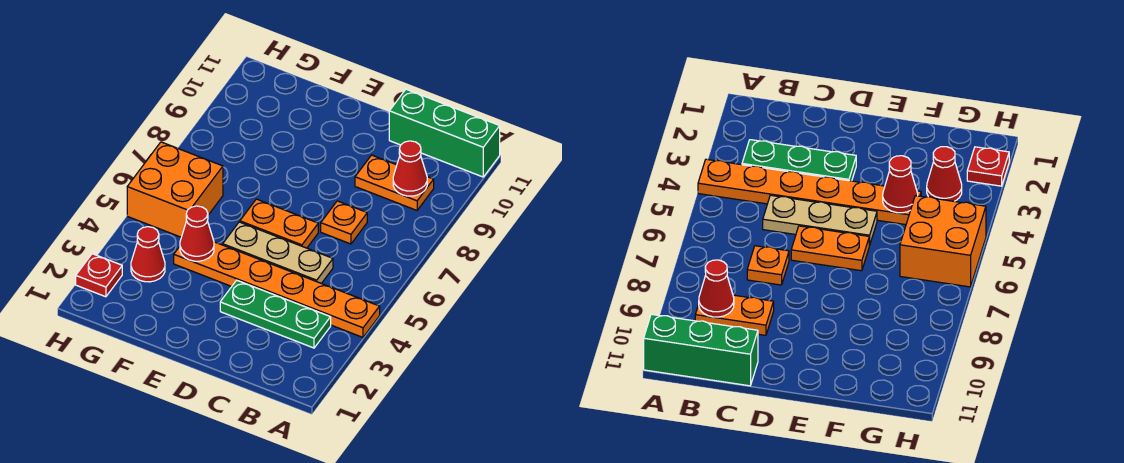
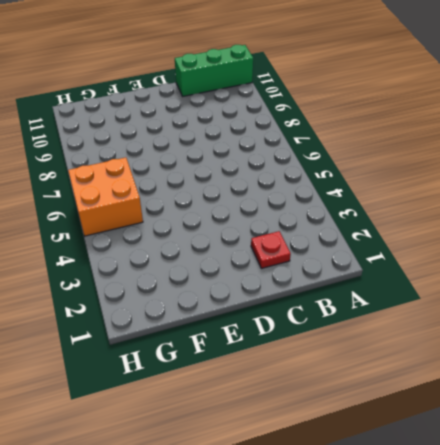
red 1x1 plate [251,231,291,268] -> red 1x1 plate moved to [76,254,122,297]
none -> orange 1x6 plate [174,242,380,337]
none -> green 1x3 plate [220,280,331,348]
none -> orange 1x2 plate [355,155,434,210]

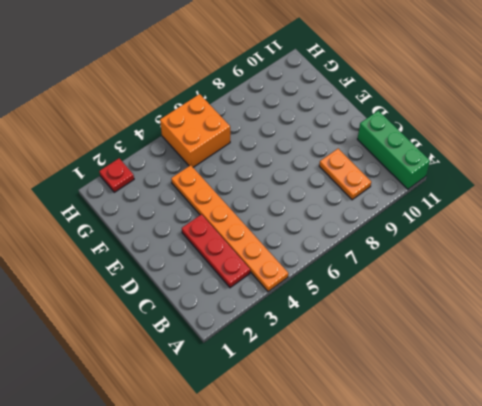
red 1x3 plate [182,214,250,288] -> green 1x3 plate [220,280,331,348]
none -> tan 1x3 plate [223,222,333,283]
none -> orange 1x1 plate [321,201,367,244]
none -> orange 1x2 plate [240,199,318,248]

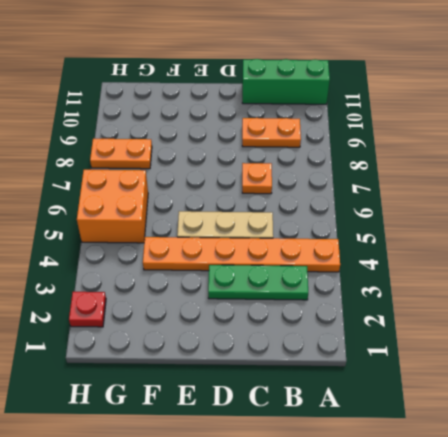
orange 1x2 plate [90,139,152,169] -> orange 1x2 plate moved to [240,199,318,248]
none -> red 1x1 cone [131,227,165,282]
none -> red 1x1 cone [393,141,427,196]
none -> red 1x1 cone [180,206,214,261]

